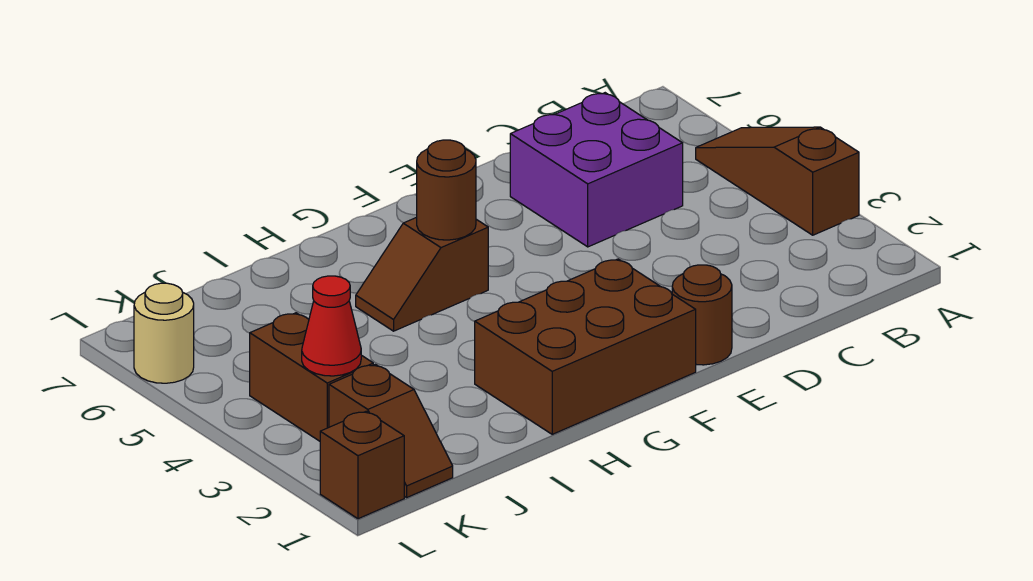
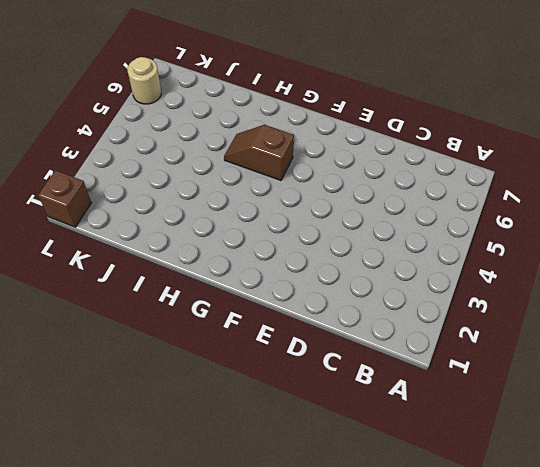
none -> brown 1x3 slope [696,127,859,235]
none -> purple 2x2 brick [510,93,683,247]

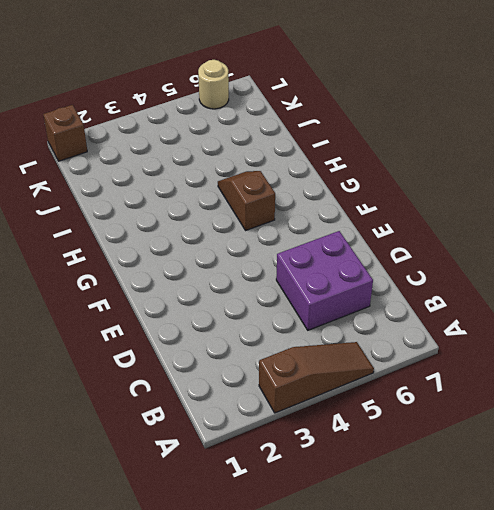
none -> brown 1x1 round brick [672,265,732,365]
none -> brown 2x3 brick [475,259,696,434]

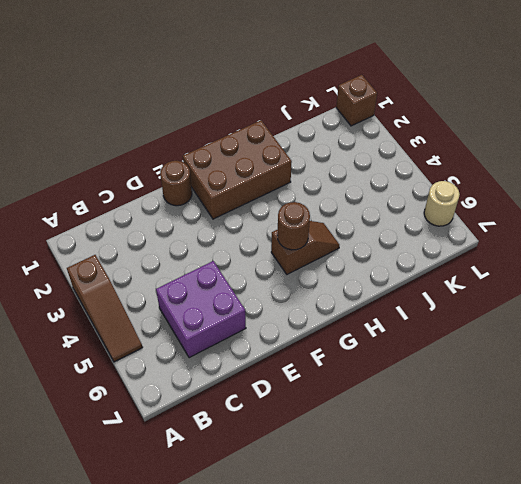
none -> brown 1x2 slope [329,364,453,498]
none -> brown 1x2 brick [250,313,373,441]

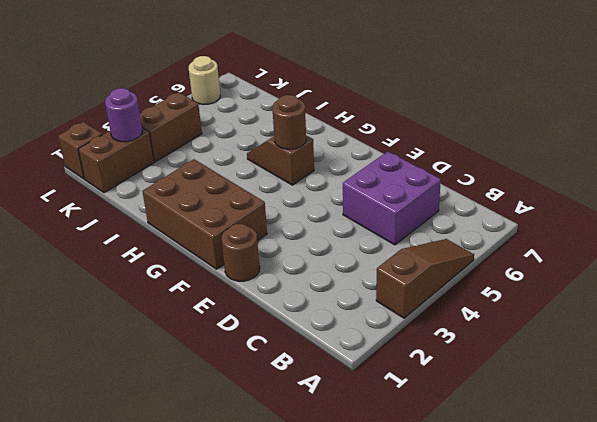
brown 1x2 brick [78,128,154,193] -> brown 1x2 slope [329,364,453,498]
purple 1x1 round brick [105,88,142,142] -> none
none -> red 1x1 cone [302,276,361,376]

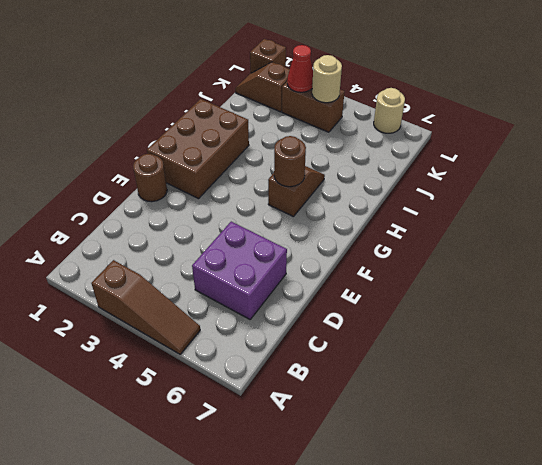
tan 1x1 round brick [312,55,342,103] -> none

